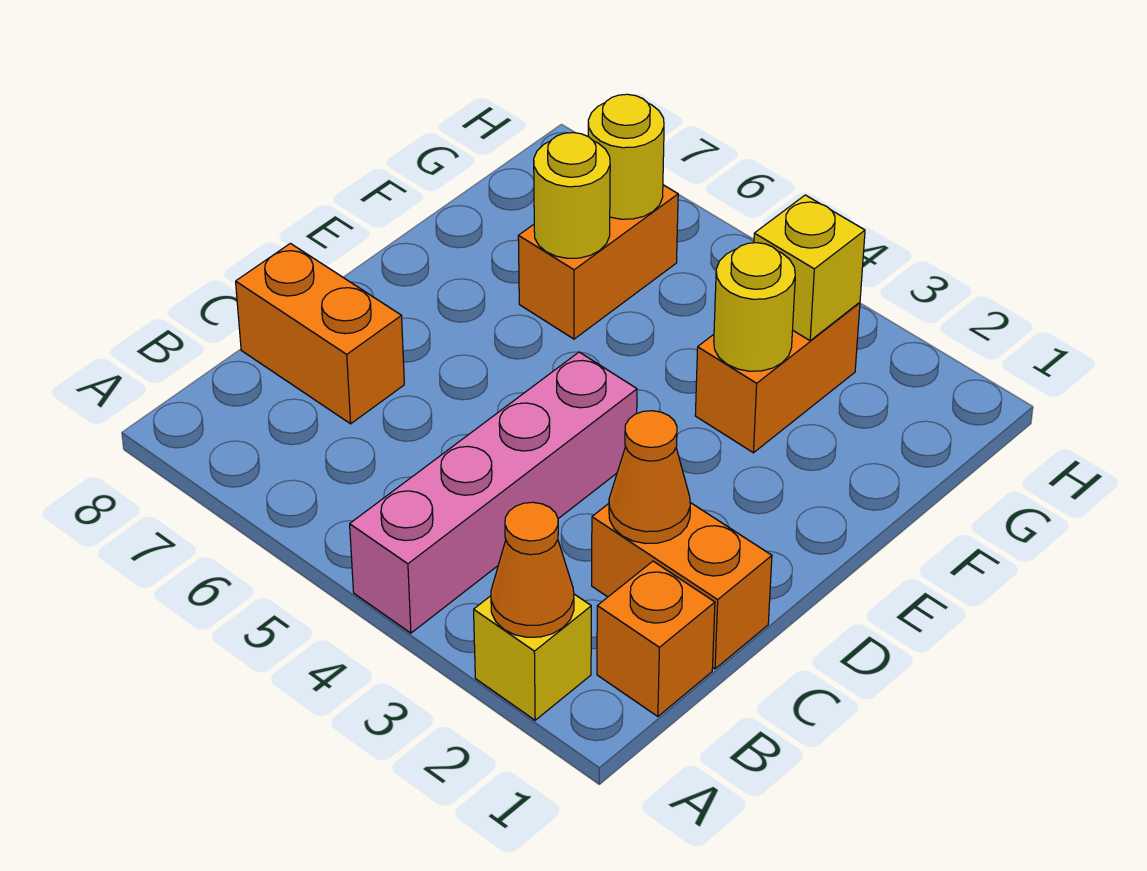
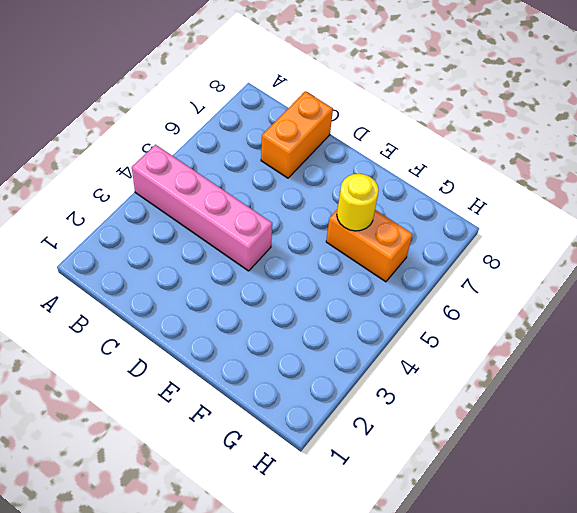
none -> yellow 1x1 brick [474,594,591,720]
none -> orange 1x1 brick [597,561,715,717]
none -> orange 1x2 brick [592,503,772,669]

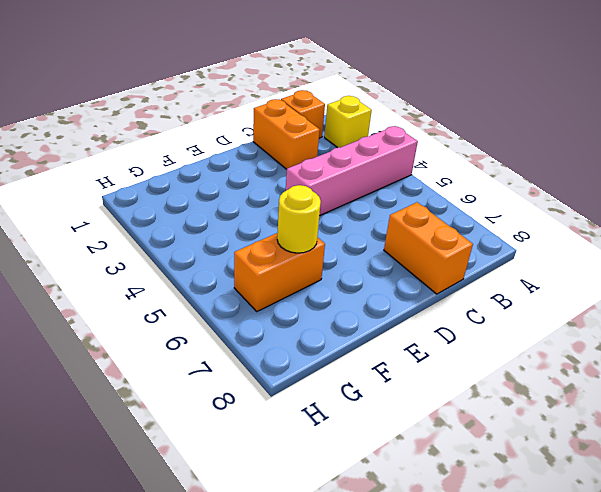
none -> orange 1x2 brick [695,302,860,453]
none -> orange 1x1 cone [491,502,574,637]
none -> orange 1x1 cone [609,411,690,544]

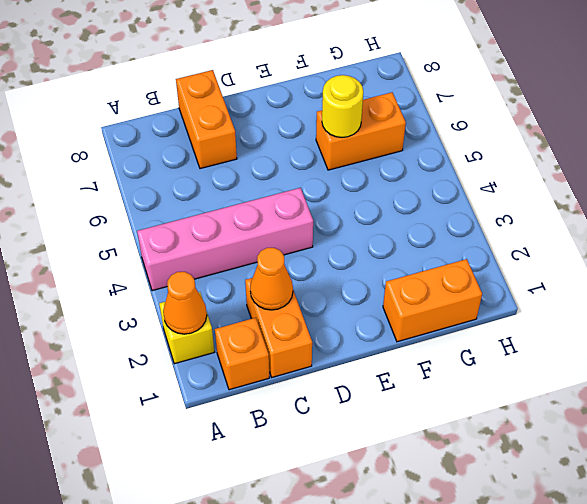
orange 1x2 brick [383,259,482,342] -> orange 1x2 brick moved to [695,302,860,453]
none -> yellow 1x1 round brick [714,243,795,371]
none -> yellow 1x1 brick [754,195,865,341]
none -> yellow 1x1 round brick [588,94,664,219]

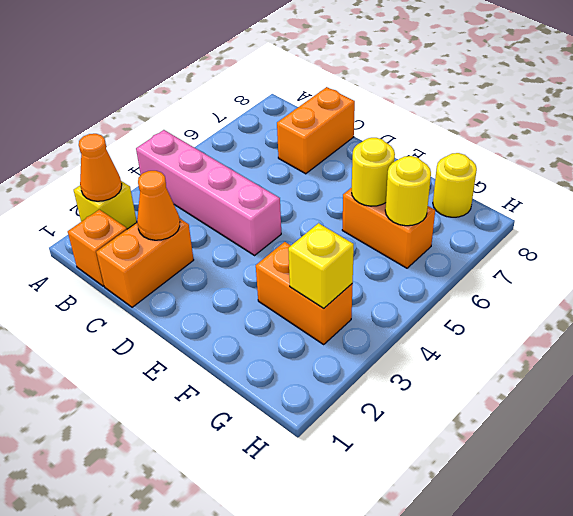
yellow 1x1 round brick [433,153,477,217] -> yellow 1x1 round brick moved to [714,243,795,371]

